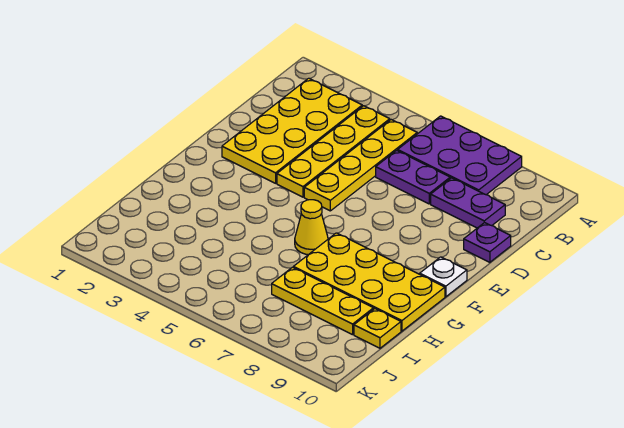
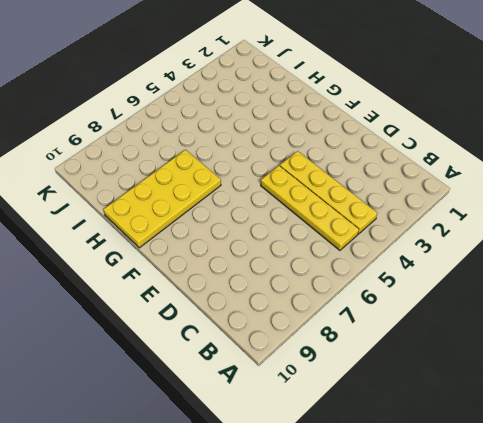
none -> purple 2x3 plate [398,116,522,195]
none -> yellow 2x4 plate [222,78,362,183]
none -> purple 1x2 plate [376,150,450,204]

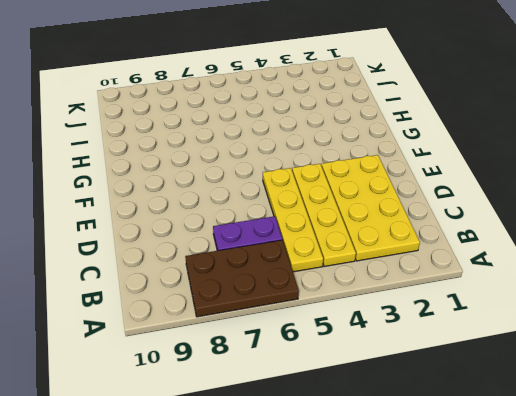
brown 2x3 plate [185,240,299,317] -> purple 2x3 plate [398,116,522,195]
none -> purple 1x2 plate [431,178,505,228]
none -> purple 1x1 plate [464,222,511,262]
none -> white 1x1 plate [420,257,467,297]

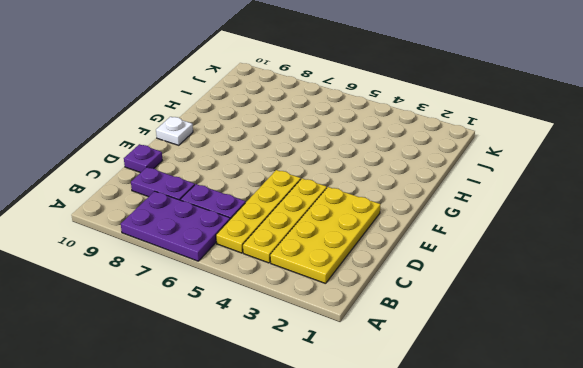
none -> yellow 1x1 cone [295,200,328,255]
none -> yellow 2x4 plate [293,233,445,331]
none -> yellow 1x3 plate [272,267,374,335]

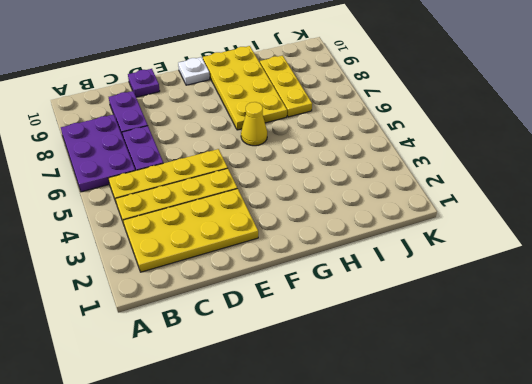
none -> yellow 1x1 plate [354,309,401,348]

